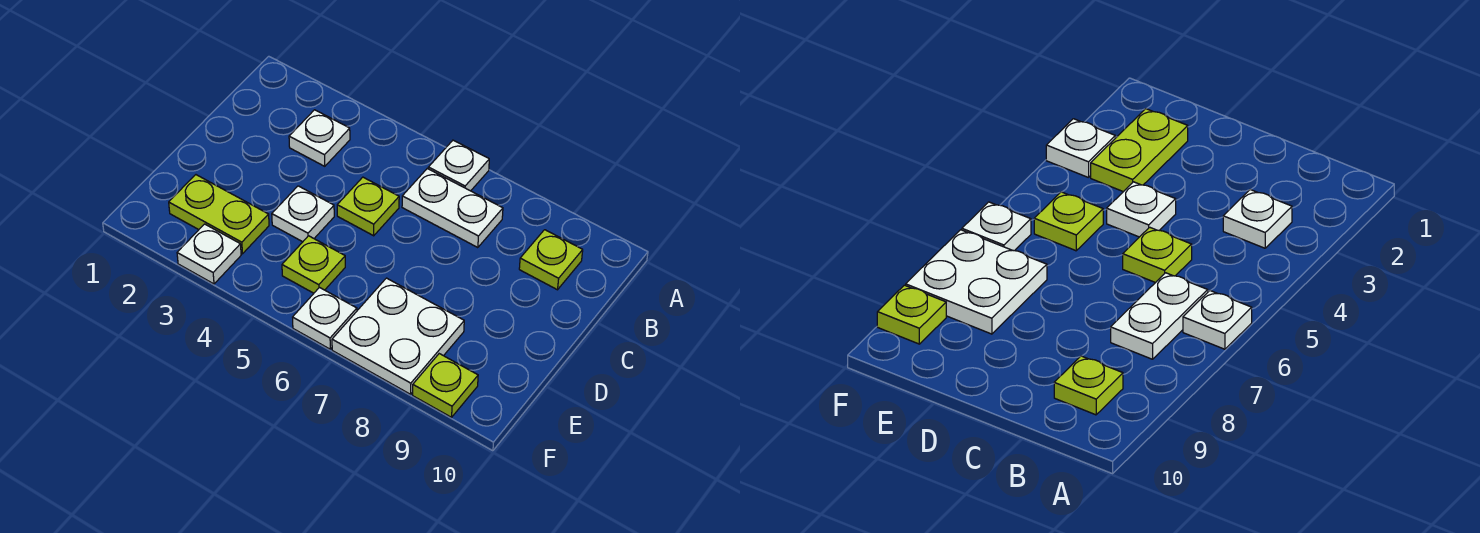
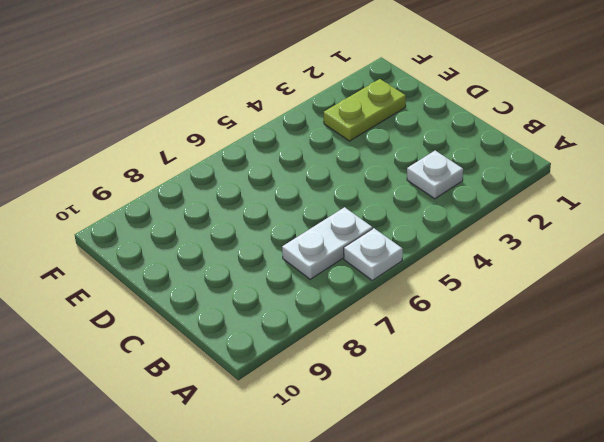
none -> lime 1x1 plate [519,230,583,290]
none -> lime 1x1 plate [337,177,399,236]
none -> white 1x1 plate [272,186,334,242]

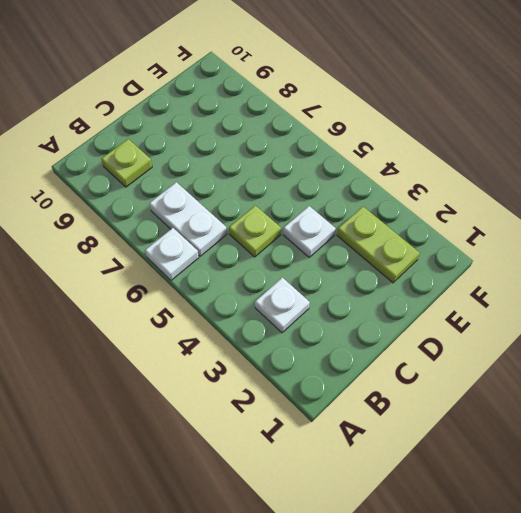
none -> lime 1x1 plate [282,236,345,293]
none -> white 2x2 plate [332,278,464,394]
none -> white 1x1 plate [177,224,241,284]

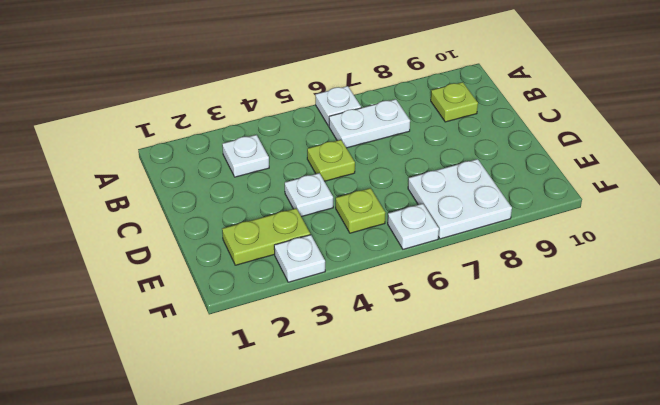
none -> lime 1x1 plate [413,354,478,417]

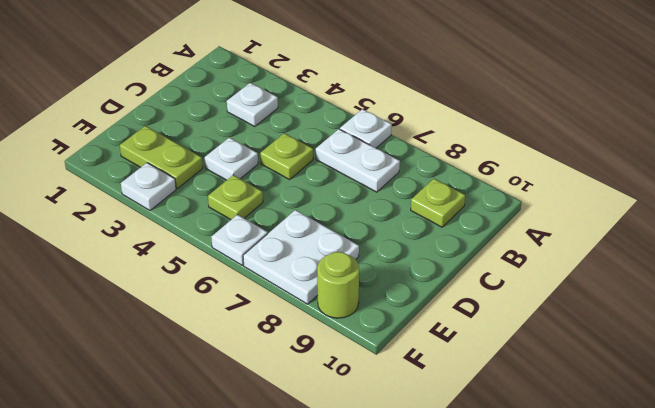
lime 1x1 round brick [317,252,359,318] -> lime 1x1 plate [413,354,478,417]

